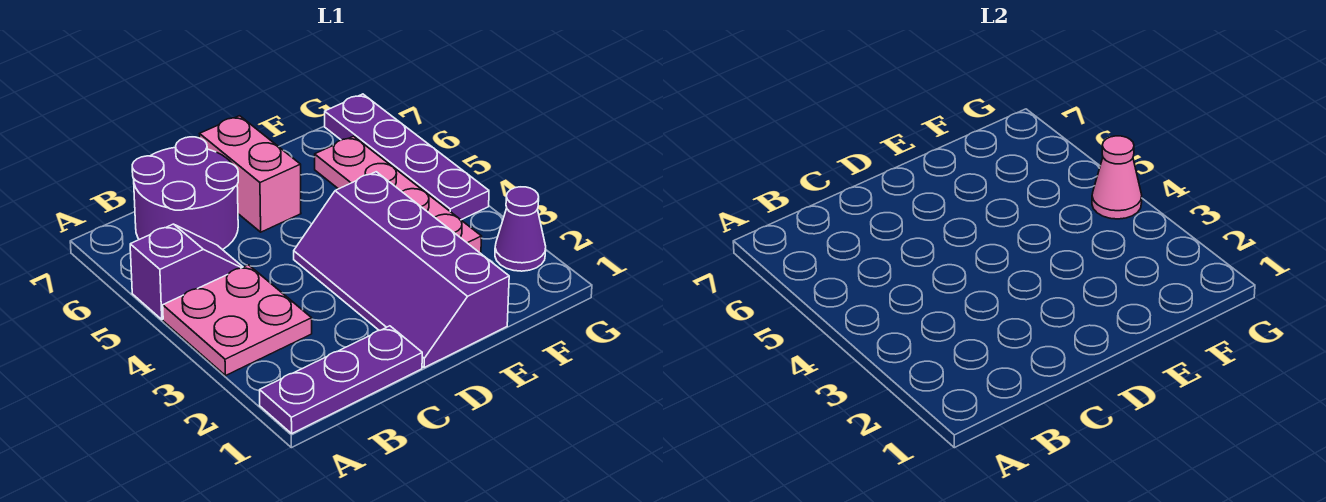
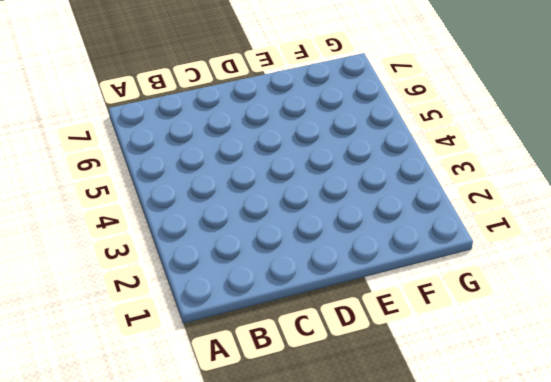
none -> purple 1x3 plate [260,326,422,433]
none -> pink 2x2 plate [163,265,312,376]

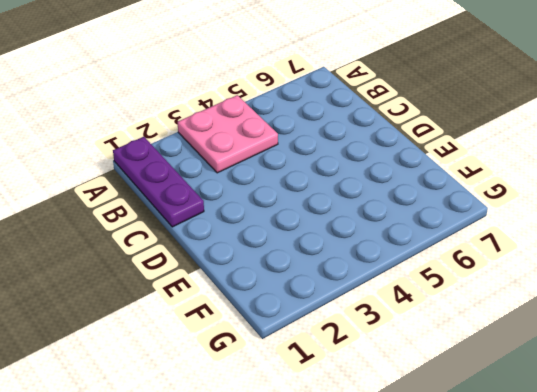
none -> purple 1x2 slope [130,224,243,320]
none -> purple 2x2 round brick [132,137,238,250]

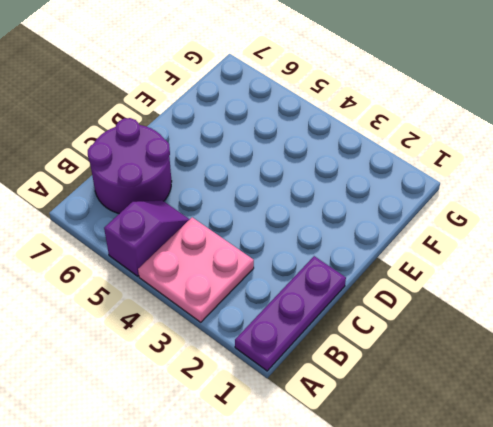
none -> purple 2x4 slope [294,172,509,368]
none -> pink 1x2 brick [200,116,301,232]

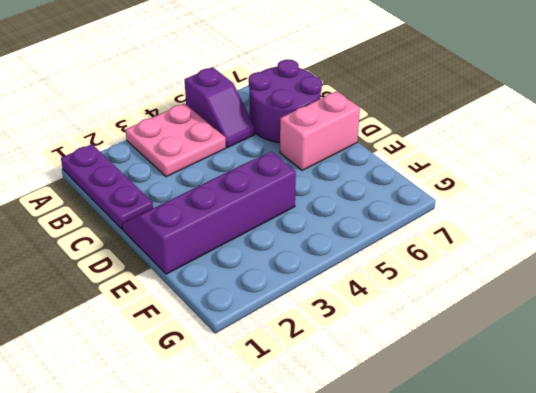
none -> pink 1x4 plate [315,136,482,253]
none -> purple 1x1 cone [495,187,546,271]

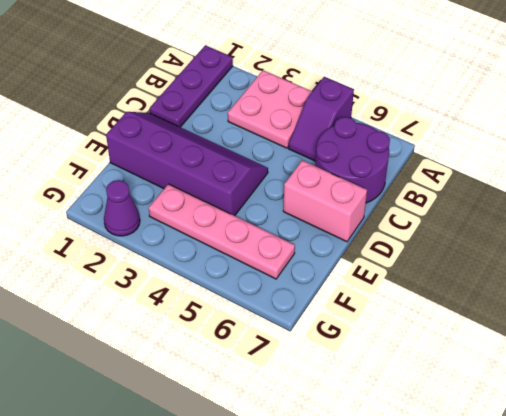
none -> purple 1x4 plate [325,94,489,220]
none -> pink 1x1 cone [1092,136,1142,219]

